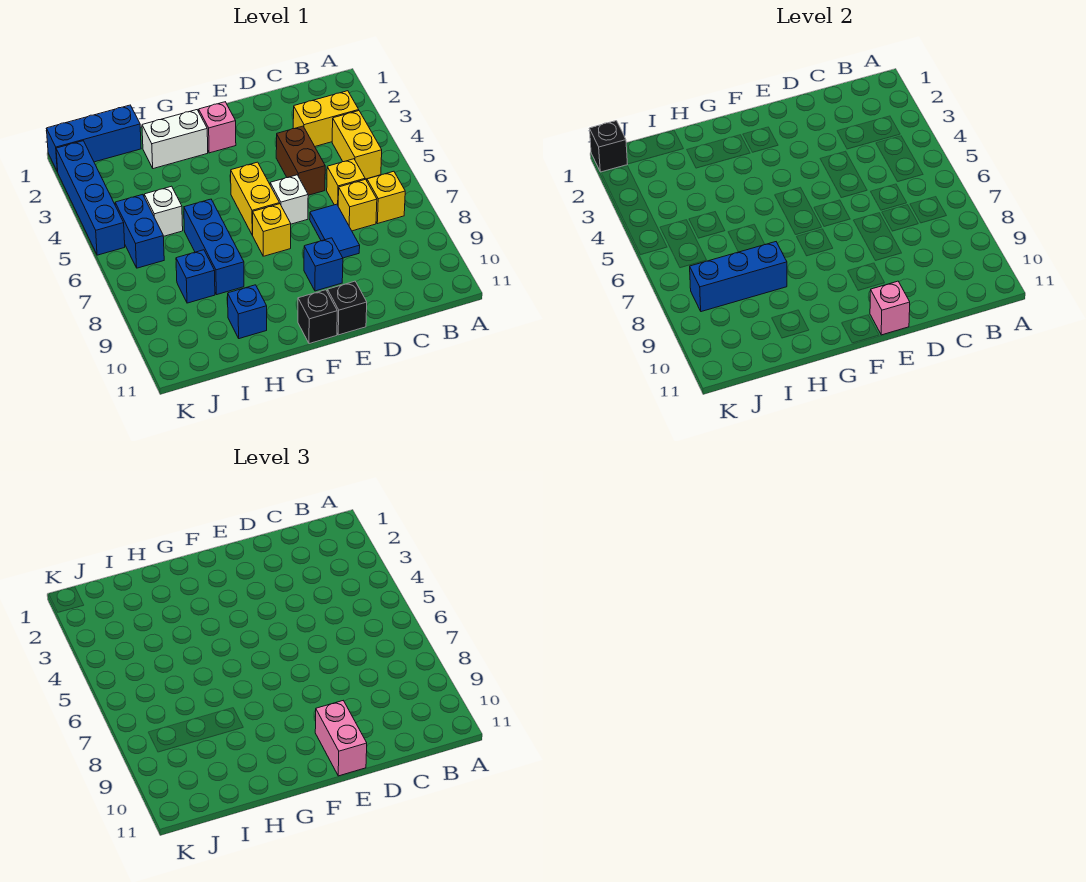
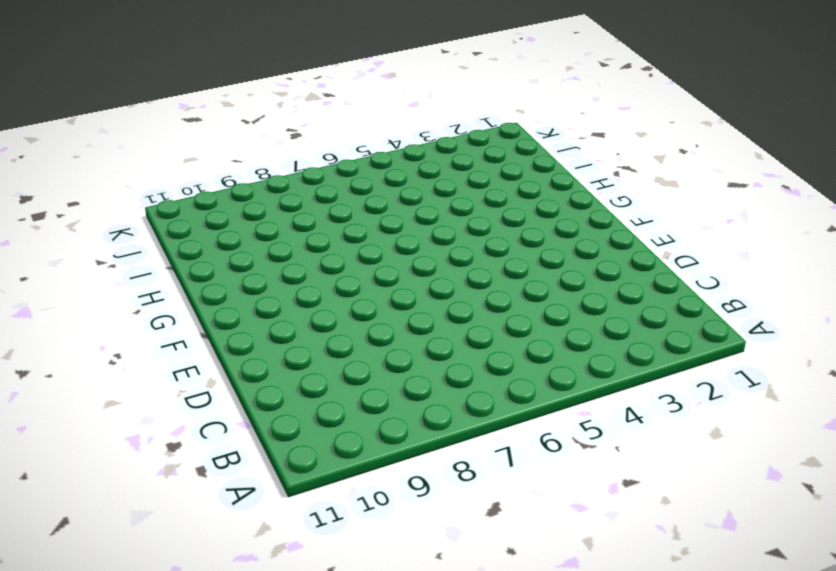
none -> yellow 1x2 brick [293,91,359,146]
none -> yellow 1x2 brick [332,111,382,179]
none -> yellow 1x1 brick [367,171,405,224]

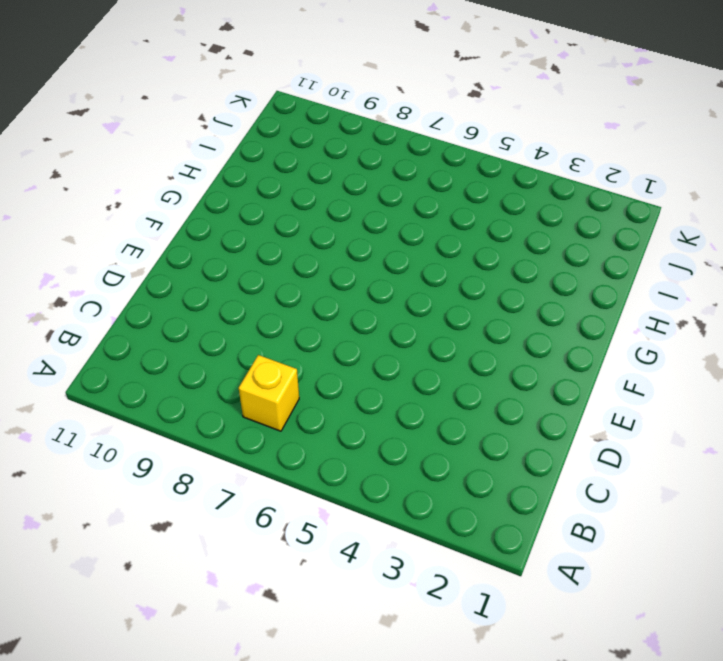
none -> yellow 1x2 brick [293,91,359,146]
none -> yellow 1x2 brick [332,111,382,179]
none -> yellow 1x1 brick [327,159,365,205]

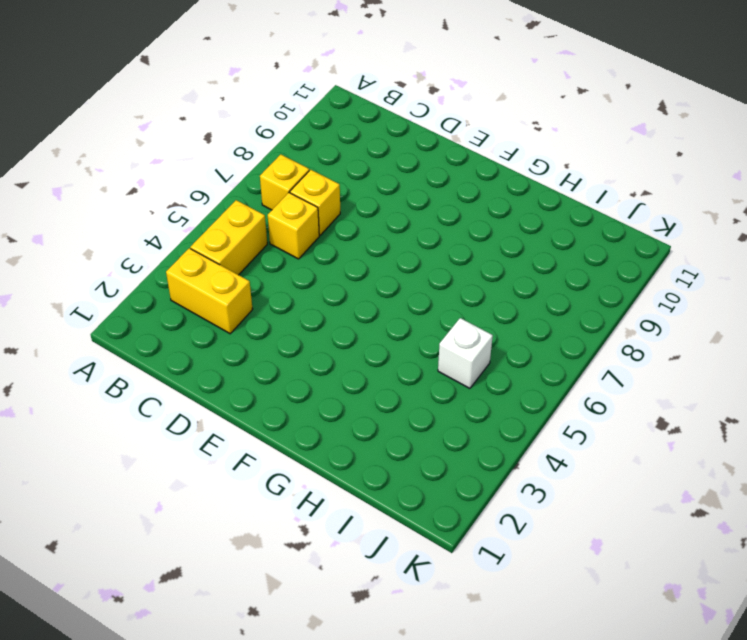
none -> brown 1x2 brick [276,126,325,195]
none -> blue 1x2 tile [310,204,360,258]
none -> white 1x1 brick [270,175,308,224]

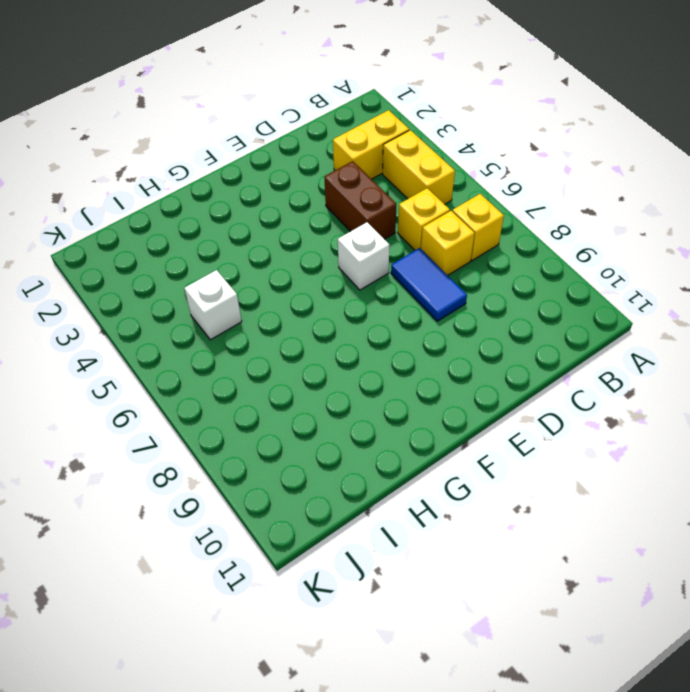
none -> blue 1x1 brick [304,238,343,291]
none -> black 1x1 brick [327,281,367,335]
none -> pink 1x1 brick [199,102,236,153]

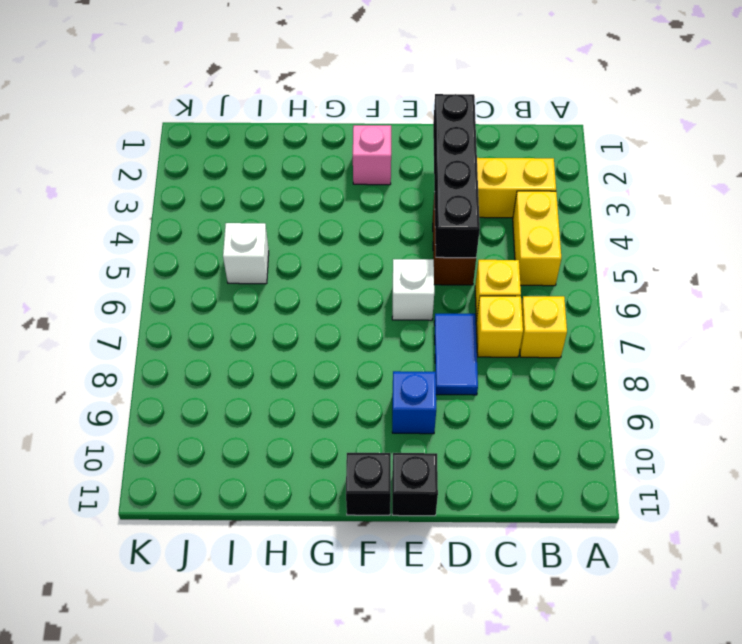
black 1x4 brick [433,94,480,258] -> none
none -> yellow 1x2 brick [231,162,280,235]
none -> yellow 1x1 brick [253,204,291,256]
none -> white 1x2 brick [142,110,208,169]

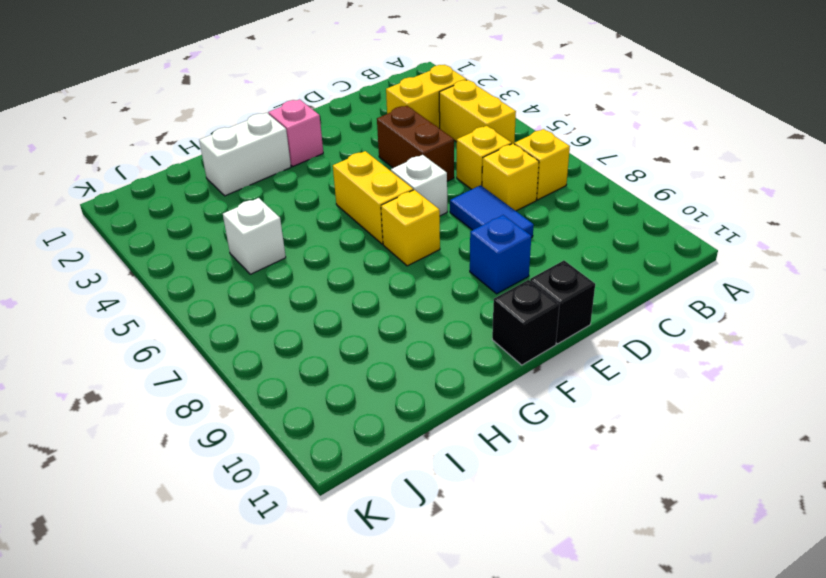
none -> blue 1x3 brick [184,199,244,295]
none -> blue 1x1 brick [228,285,267,339]
none -> blue 1x3 brick [46,105,141,172]

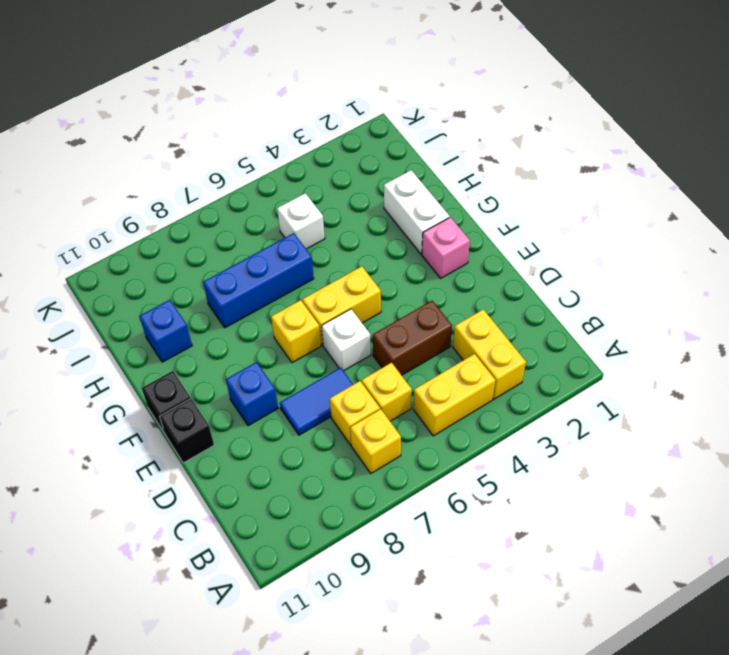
none -> blue 1x3 brick [46,105,141,172]
none -> blue 1x1 brick [176,250,215,303]
none -> blue 1x2 brick [115,194,164,268]

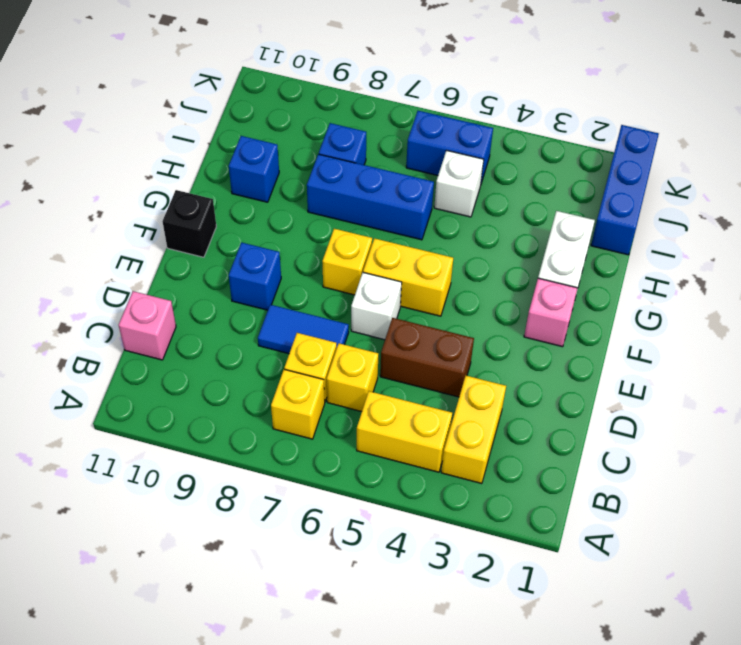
pink 1x1 brick [119,291,176,360] -> pink 1x1 brick moved to [870,281,910,335]
none -> black 1x1 brick [327,281,367,335]
none -> blue 1x4 brick [56,141,125,255]
none -> blue 1x3 brick [690,242,787,312]

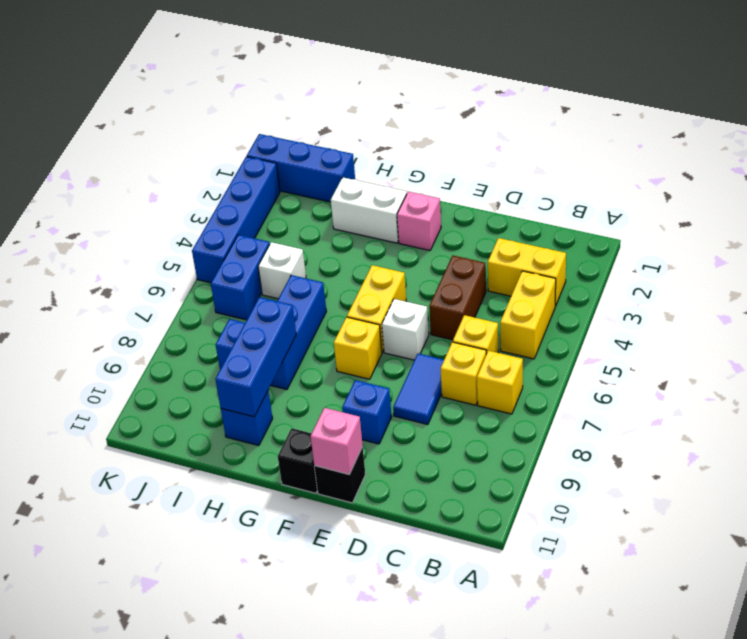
blue 1x3 brick [215,297,296,417] -> blue 1x3 brick turned to [690,242,787,312]
none -> black 1x1 brick [589,121,628,172]
none -> pink 1x2 brick [315,701,367,776]

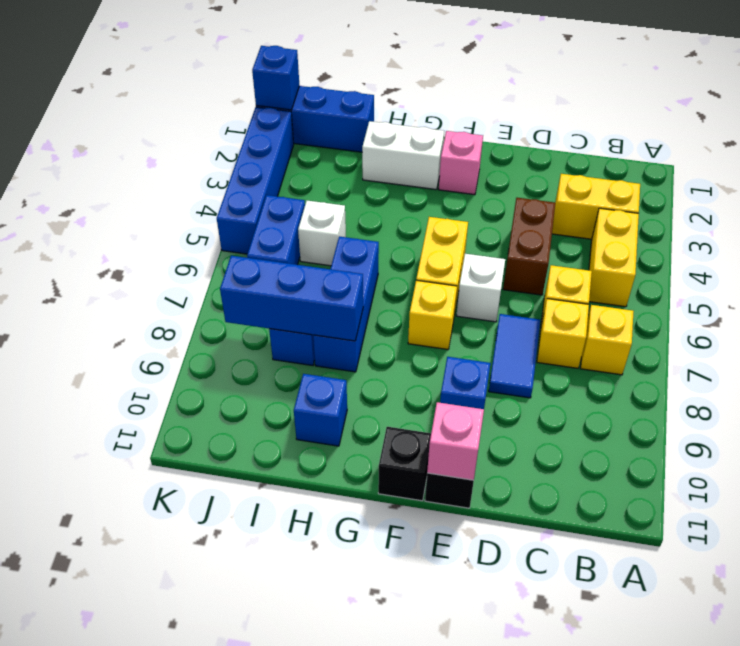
blue 1x1 brick [252,46,299,110] -> black 1x1 brick [589,121,628,172]
none -> pink 1x2 brick [315,701,367,776]

